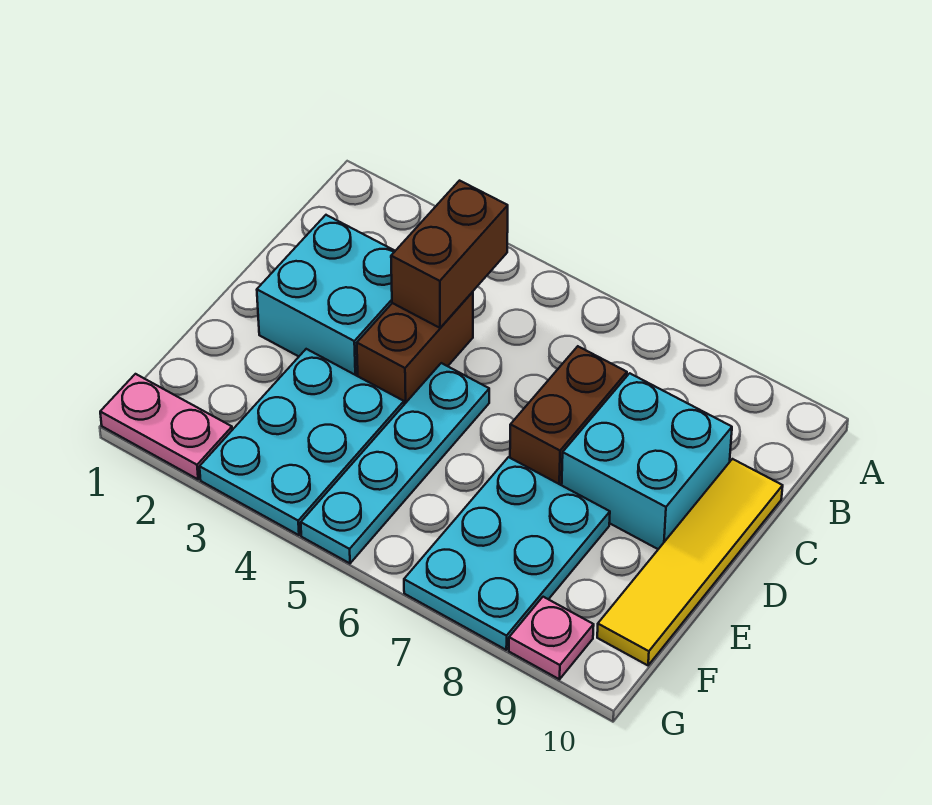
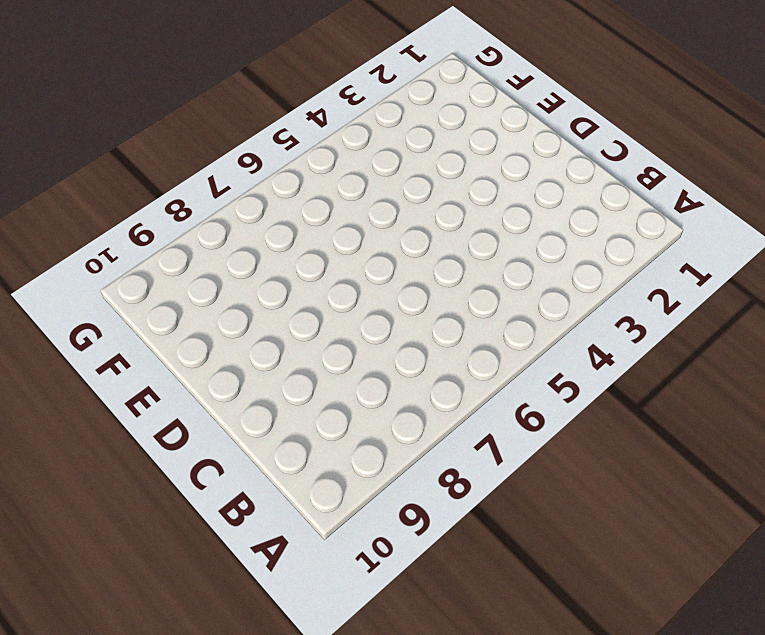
none -> cyan 2x2 brick [257,215,395,376]
none -> brown 1x2 brick [357,292,473,404]

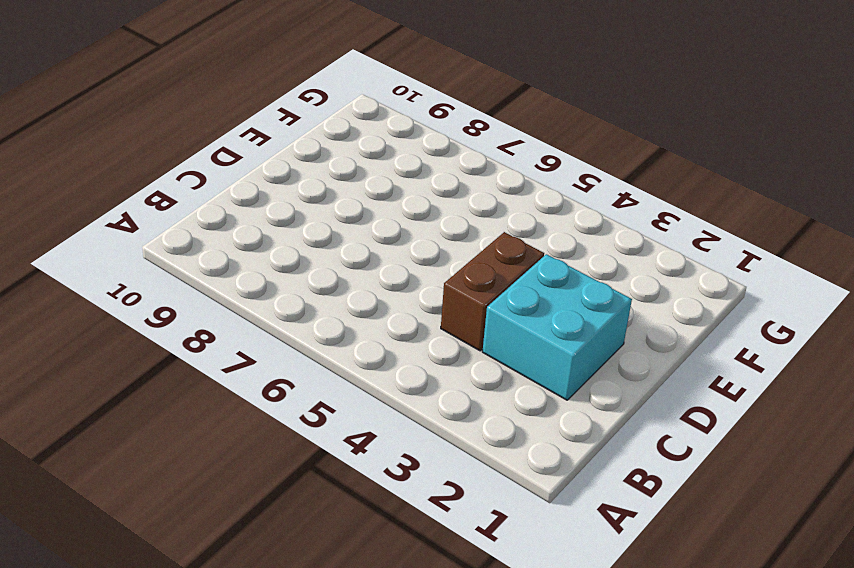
none -> brown 1x2 brick [510,346,627,485]
none -> cyan 2x2 brick [562,373,732,549]

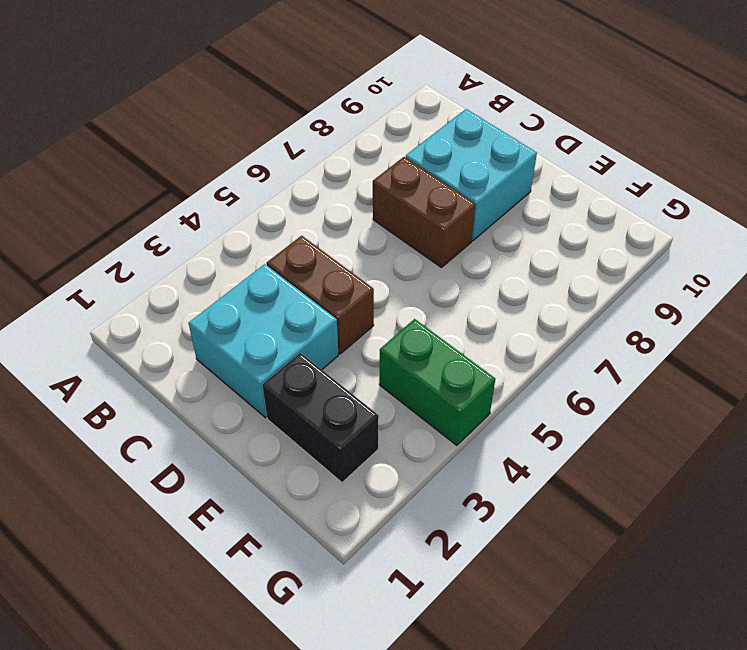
black 1x2 brick [262,353,379,483] -> none
green 1x2 brick [379,319,495,445] -> cyan 2x3 plate [200,349,404,535]
none -> yellow 1x4 tile [597,459,783,665]
none -> cyan 1x4 plate [301,363,489,563]

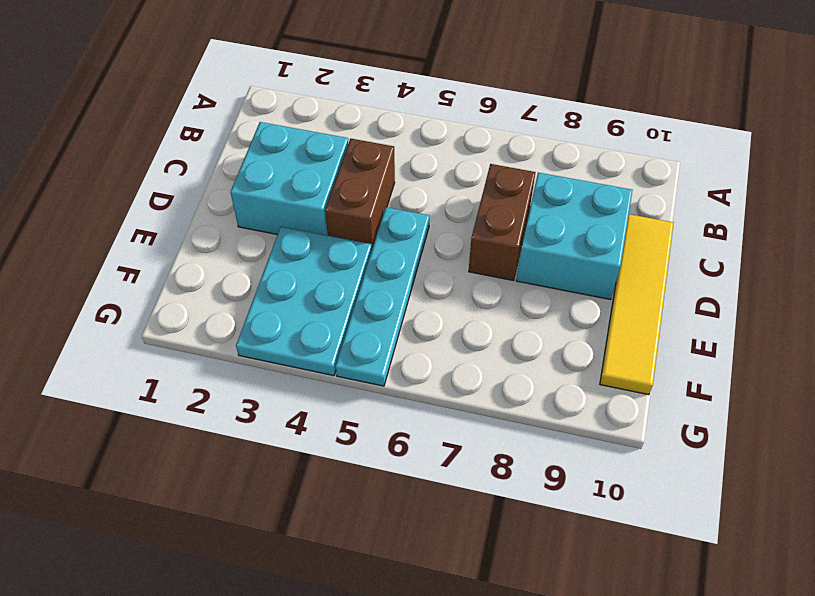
none -> cyan 2x3 plate [404,457,610,650]
none -> pink 1x2 plate [100,374,232,479]

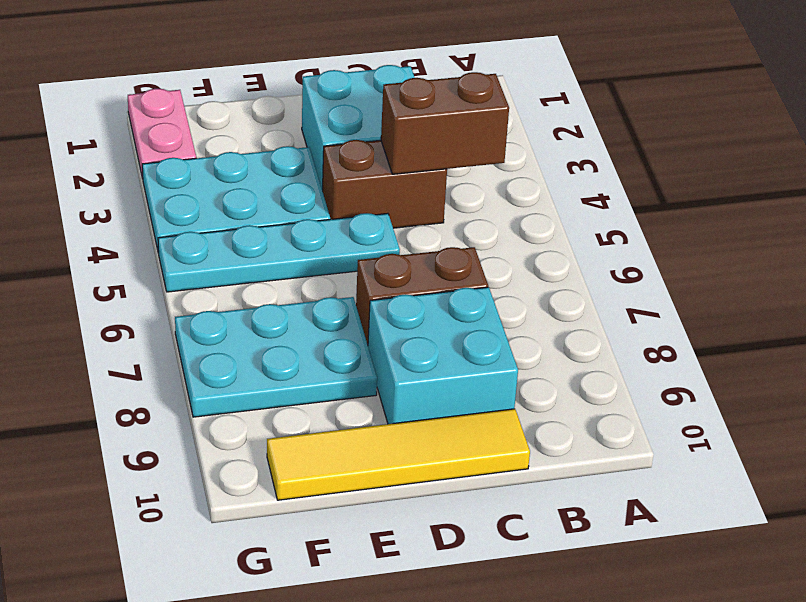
none -> pink 1x1 plate [509,597,594,679]

